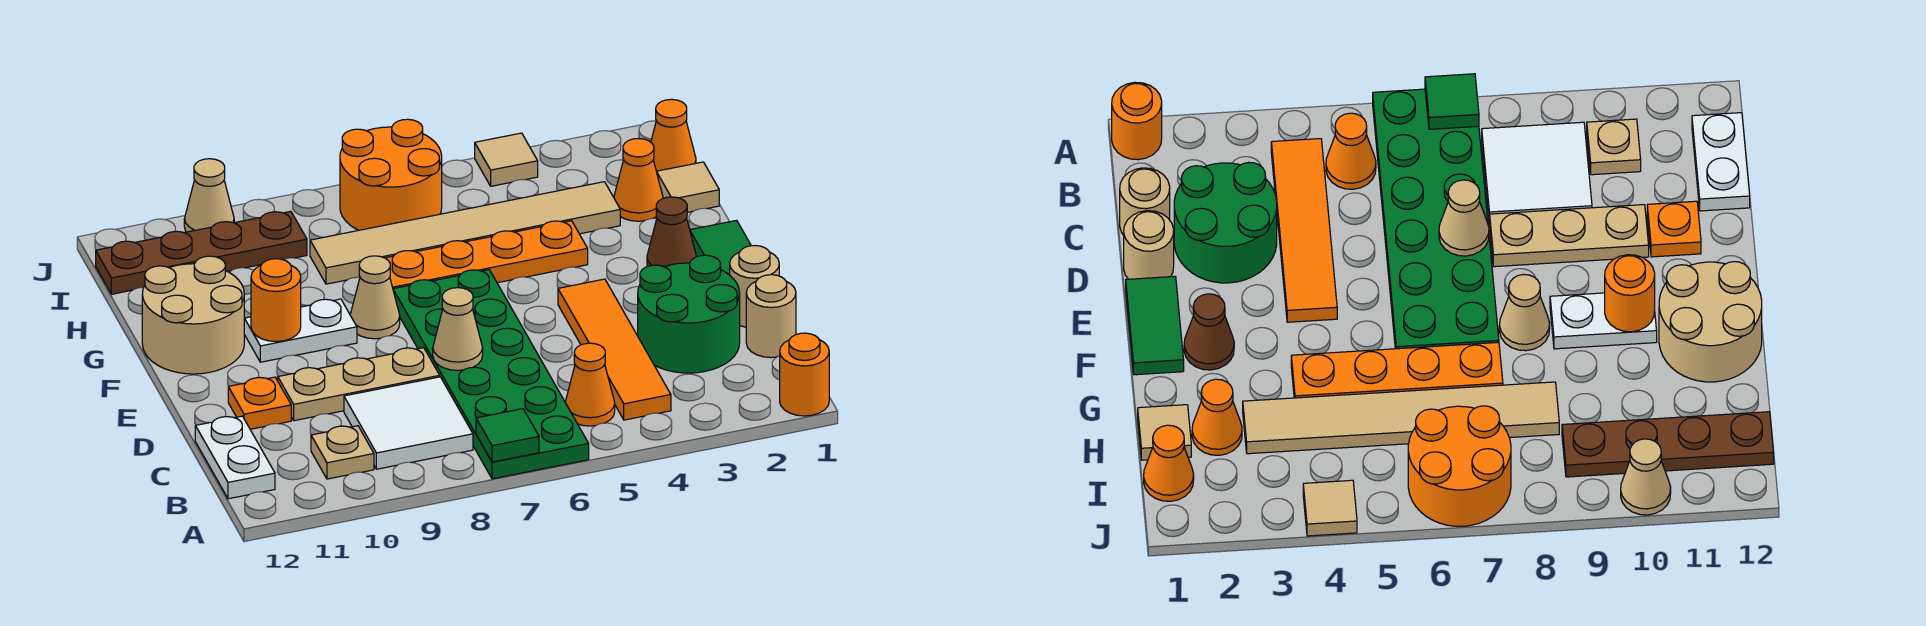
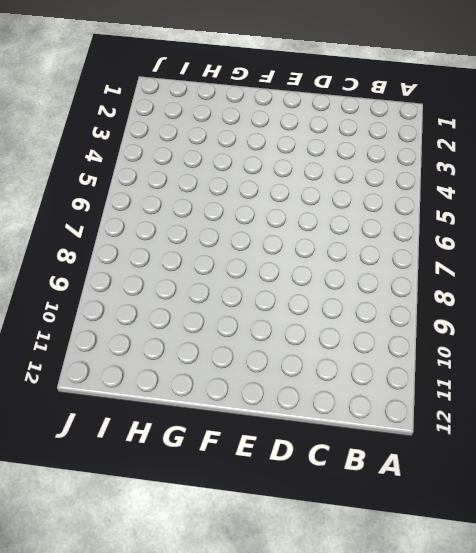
none -> orange 1x1 round brick [780,333,829,416]
none -> green 2x6 plate [393,270,589,479]
none -> orange 1x4 tile [558,279,671,420]

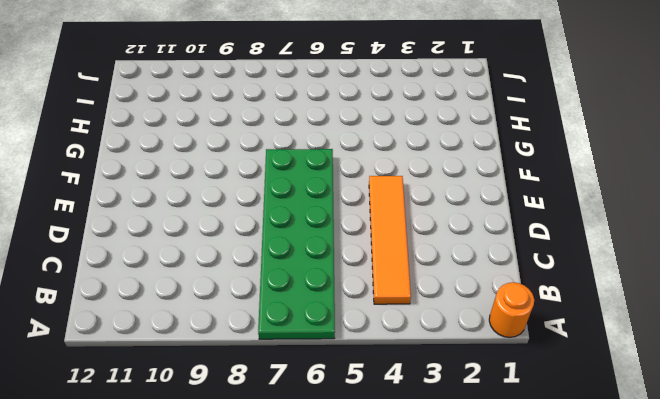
none -> orange 1x1 cone [565,343,615,426]
none -> white 2x2 tile [344,377,473,469]
none -> tan 1x1 plate [311,426,374,479]

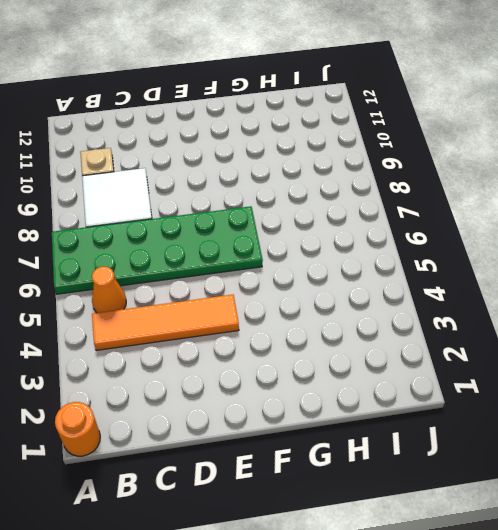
none -> white 1x2 plate [195,416,275,499]
none -> tan 1x1 round brick [746,275,796,358]
none -> green 2x2 round brick [638,255,740,373]

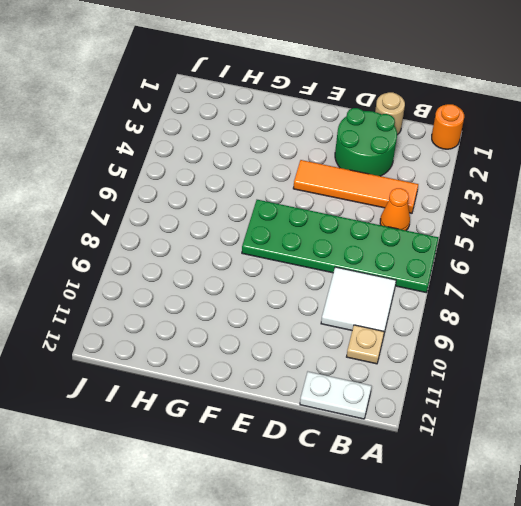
none -> tan 1x1 round brick [730,246,779,327]
none -> tan 1x3 plate [278,348,440,421]
none -> orange 1x1 plate [228,377,291,429]

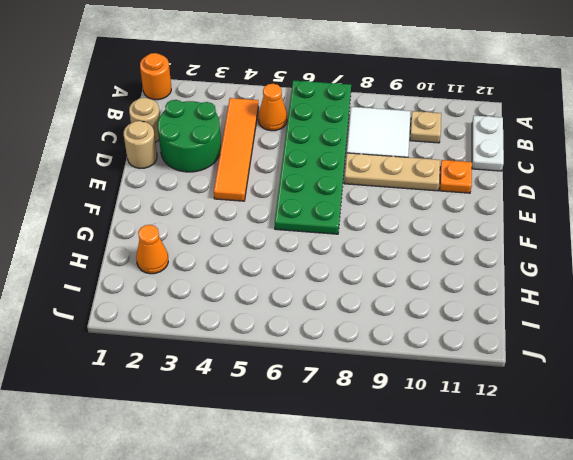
none -> green 1x2 tile [690,220,751,275]
none -> brown 1x1 cone [647,197,697,267]
none -> tan 1x1 cone [350,256,400,339]

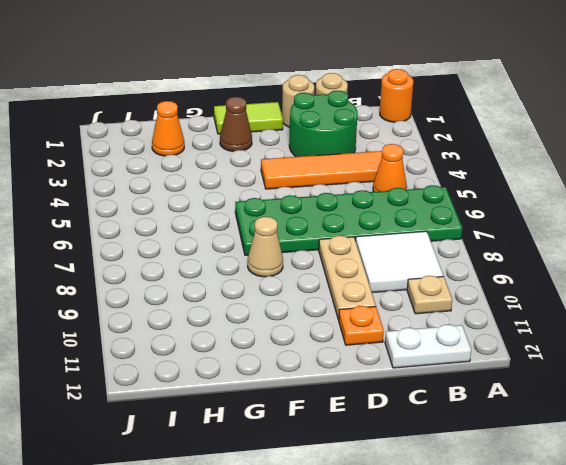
lime 1x2 tile [214,102,283,134] -> green 1x2 tile [690,220,751,275]
none -> white 1x2 plate [244,299,357,362]
none -> tan 2x2 round brick [142,256,244,374]
none -> orange 1x4 plate [386,221,588,289]

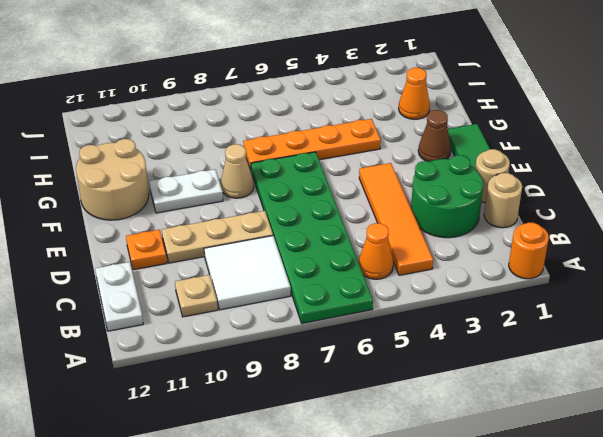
none -> tan 1x1 tile [657,162,719,212]
none -> tan 1x6 tile [310,182,620,284]
none -> orange 1x1 cone [651,99,696,171]

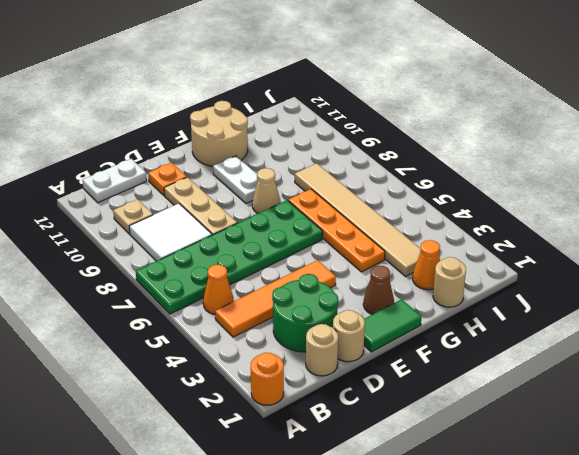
tan 1x1 round brick [433,257,466,307] -> tan 1x1 tile [657,162,719,212]
none -> orange 1x1 cone [651,99,696,171]
none -> orange 2x2 round brick [340,119,442,230]
none -> brown 1x4 plate [96,211,307,294]

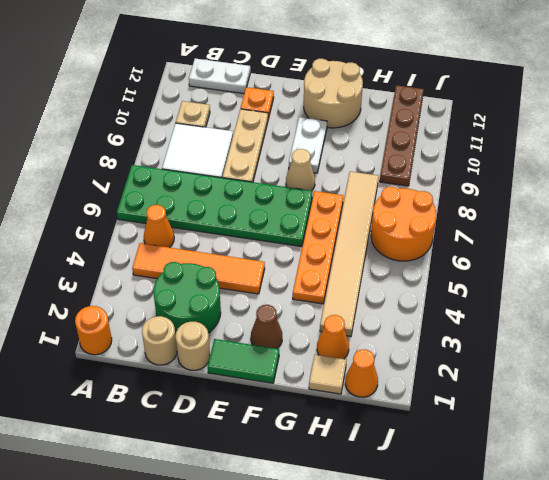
none -> tan 1x1 tile [475,133,538,186]
none -> tan 1x1 cone [184,159,234,232]
none -> green 1x1 tile [476,409,539,462]

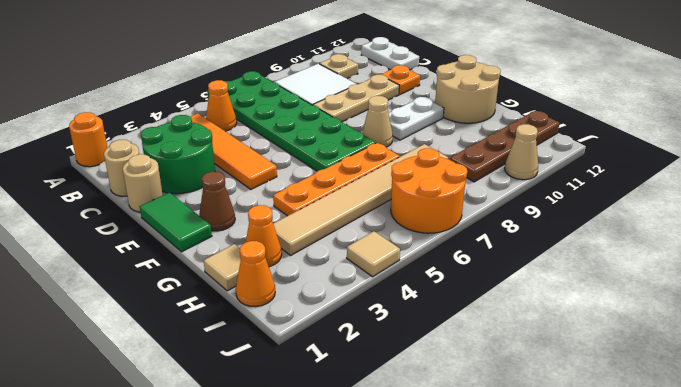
none -> green 1x1 tile [476,409,539,462]
none -> tan 1x1 cone [433,288,483,370]
none -> orange 1x1 round brick [251,259,301,342]

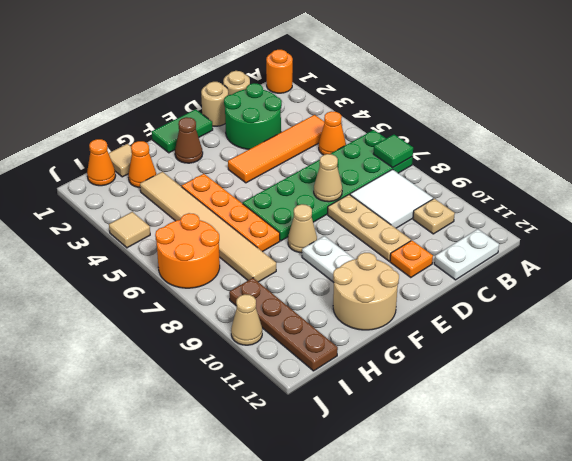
none -> orange 1x1 round brick [251,259,301,342]

